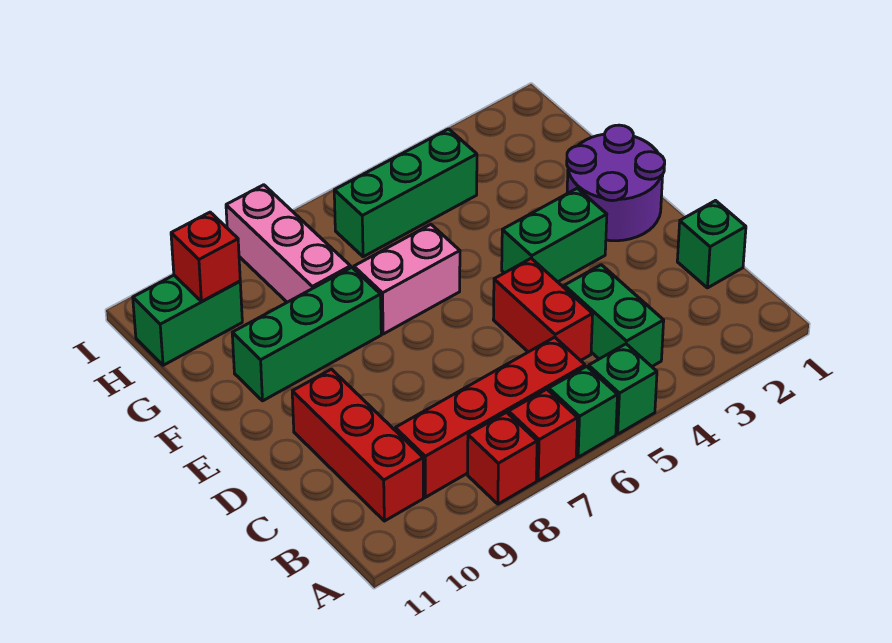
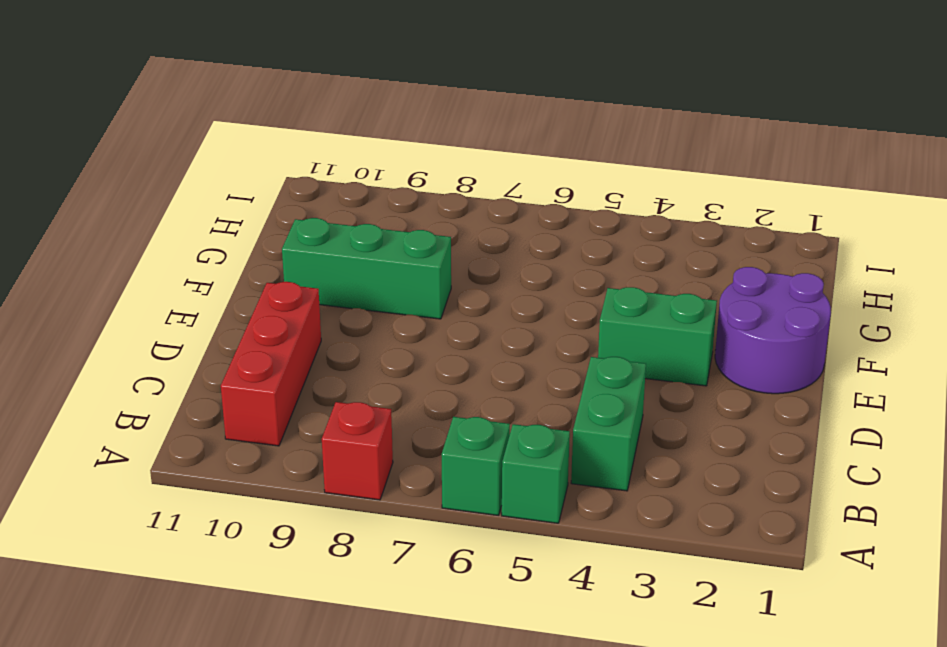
none -> red 1x1 brick [508,389,578,481]
none -> red 1x4 brick [395,337,585,497]
none -> green 1x1 brick [677,201,746,288]

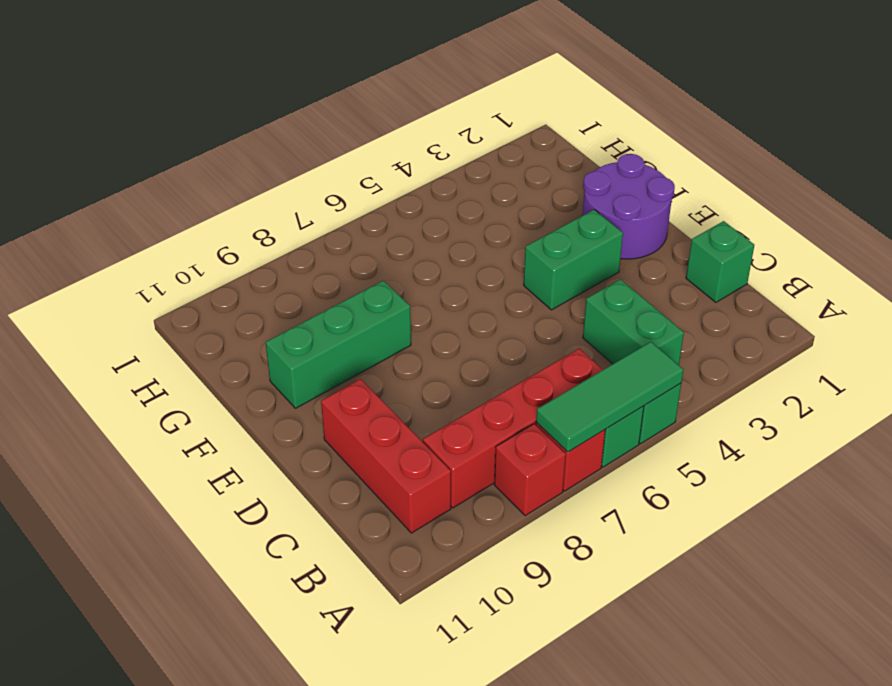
green 1x3 tile [536,342,683,452] -> none
none -> red 1x2 brick [493,258,593,361]
none -> pink 1x2 brick [354,224,460,334]
none -> pink 1x3 brick [226,185,351,302]

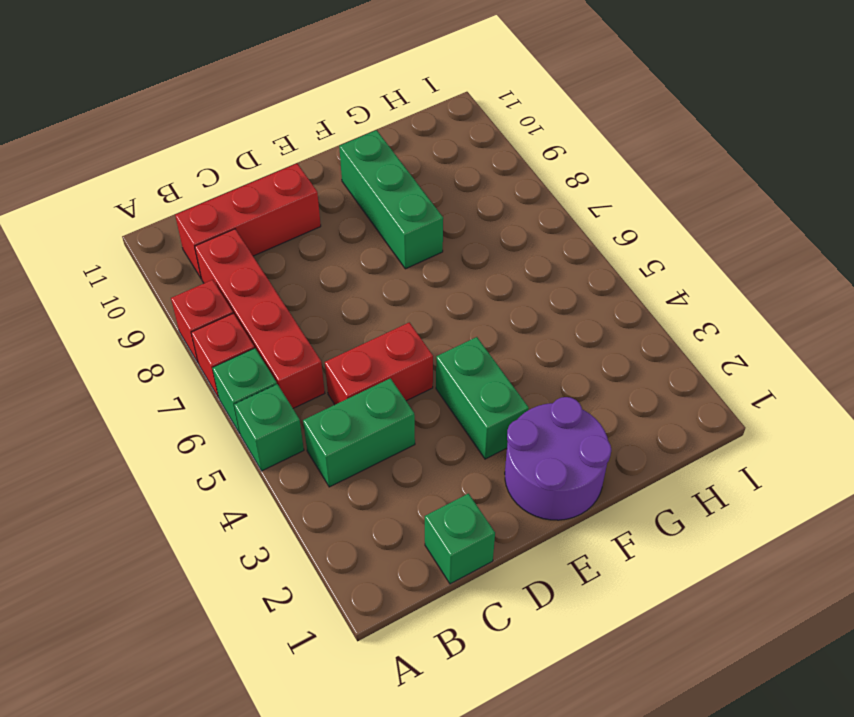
none -> pink 1x2 brick [354,224,460,334]
none -> pink 1x3 brick [226,185,351,302]
none -> green 1x3 brick [334,129,477,257]

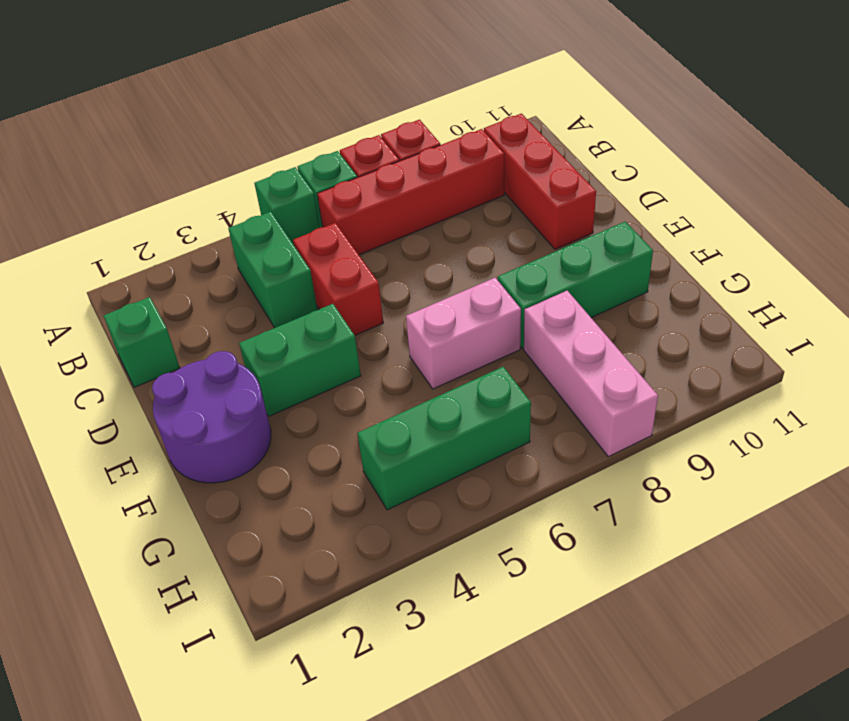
none -> green 1x2 brick [133,275,242,365]
none -> red 1x1 brick [171,212,240,302]

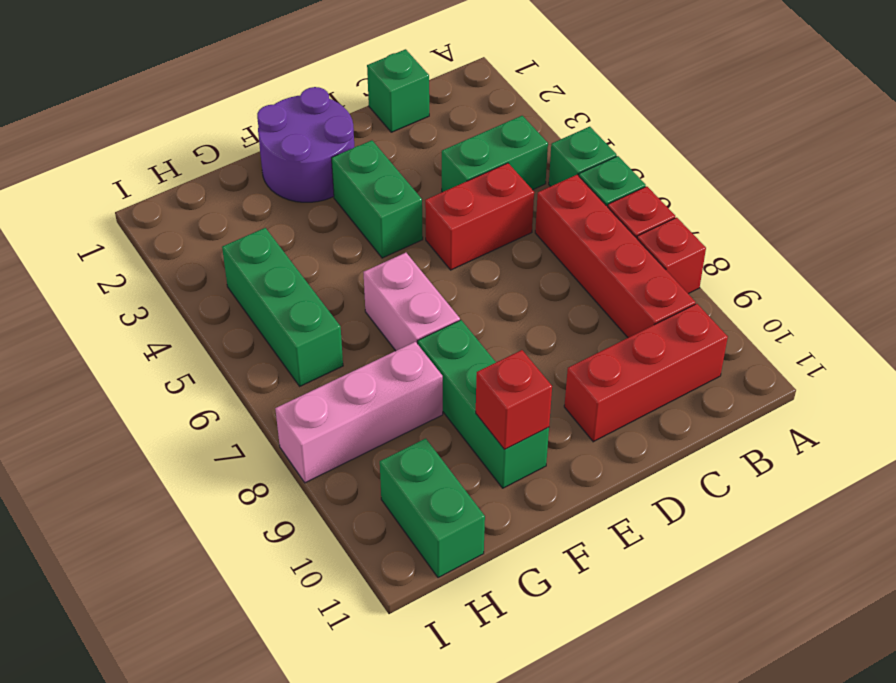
red 1x1 brick [476,350,552,449] -> red 1x1 brick moved to [171,212,240,302]

